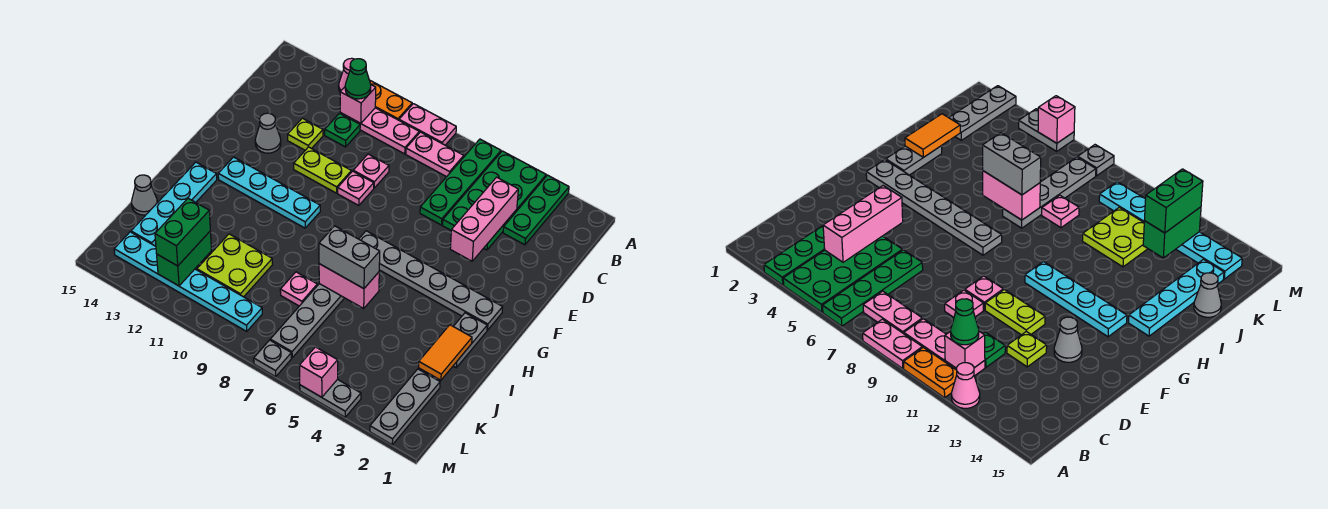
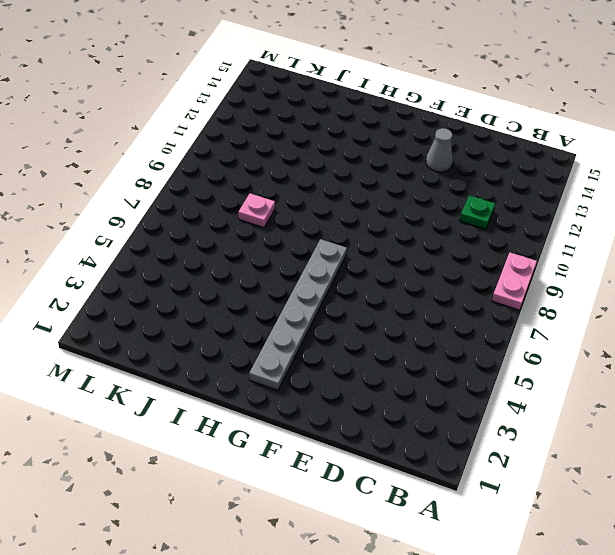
none -> green 1x3 plate [503,175,569,245]
none -> green 2x4 plate [443,151,546,250]
none -> green 1x4 plate [420,139,501,225]
none -> orange 1x2 plate [370,81,412,120]

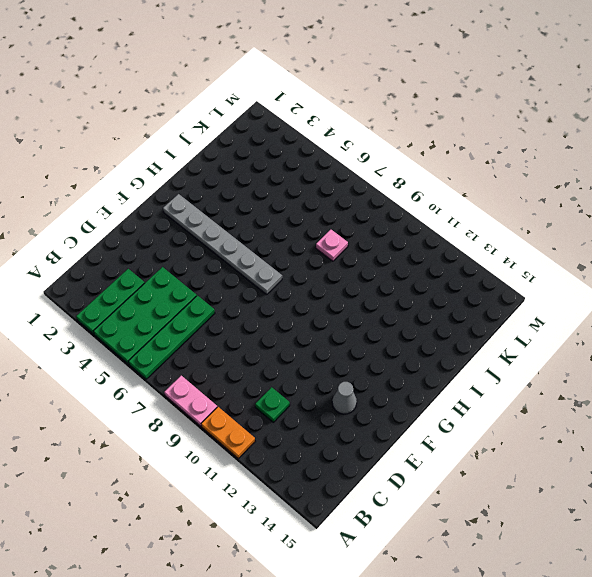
none -> pink 1x1 cone [339,58,354,92]
none -> pink 1x2 plate [406,132,464,177]
none -> pink 1x3 plate [340,108,419,154]
none -> pink 1x1 plate [353,154,389,188]

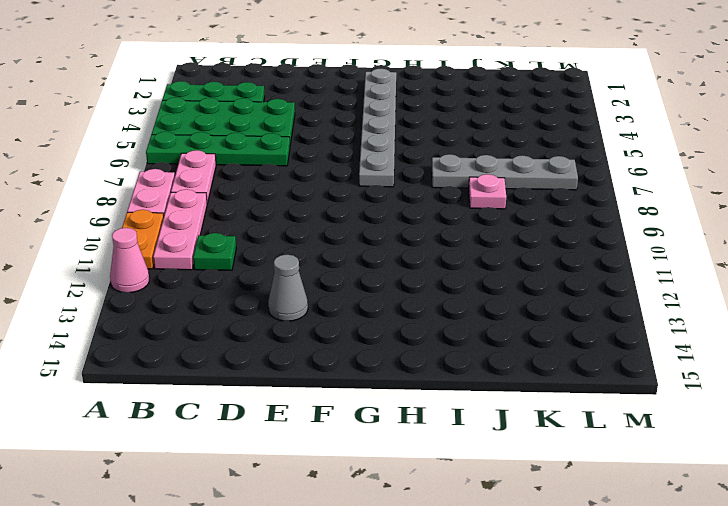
none -> pink 1x1 plate [353,154,389,188]
none -> lime 1x1 plate [288,118,323,150]
none -> pink 1x1 plate [338,171,374,206]
none -> lime 1x2 plate [294,147,351,193]

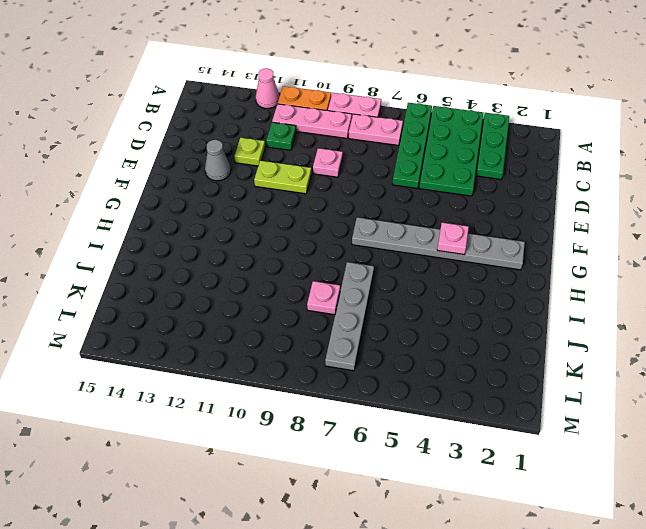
pink 1x1 plate [437,222,469,255] -> pink 1x1 plate moved to [338,171,374,206]
none -> cyan 1x4 plate [218,157,320,228]
none -> grey 1x2 plate [453,313,487,368]
none -> cyan 1x4 plate [131,162,217,246]
none -> lime 2x2 plate [197,234,273,297]

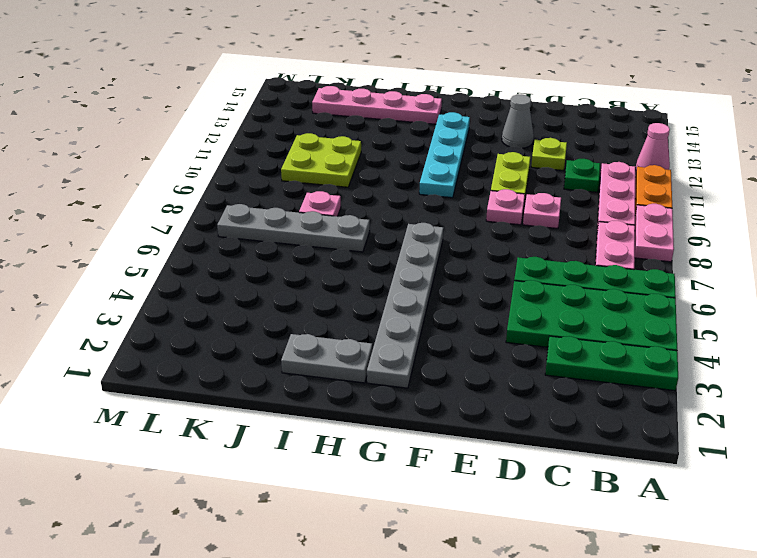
pink 1x4 plate [312,86,442,124] -> cyan 1x4 plate [131,162,217,246]
none -> grey 1x1 cone [131,175,157,215]
none -> grey 1x3 plate [370,369,440,445]
none -> cyan 1x6 plate [114,232,262,331]
none -> grey 1x2 plate [300,379,361,417]

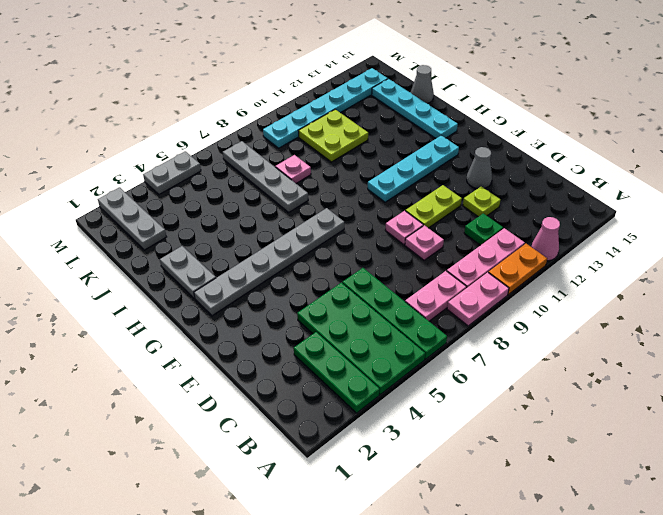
none -> grey 1x1 plate [254,340,291,377]
none -> pink 1x1 brick [340,85,376,123]
none -> pink 1x3 brick [450,177,518,261]
none -> orange 1x2 tile [419,325,472,380]

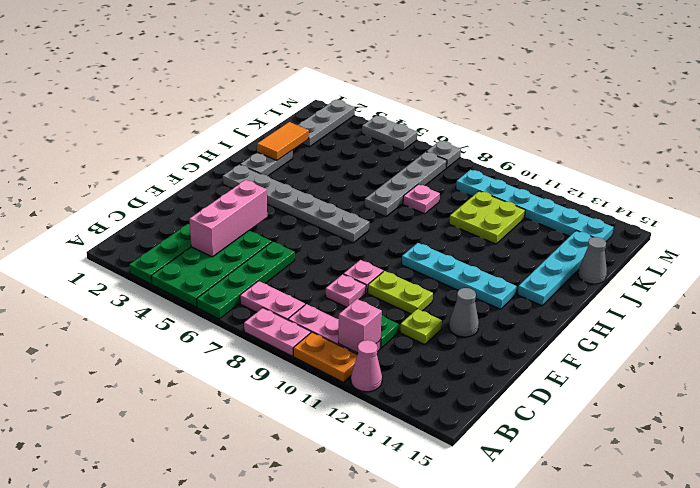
none -> pink 1x2 brick [319,264,379,308]
none -> green 1x2 brick [157,231,212,286]
none -> pink 1x1 brick [299,347,338,397]
none -> green 1x1 cone [345,59,371,99]

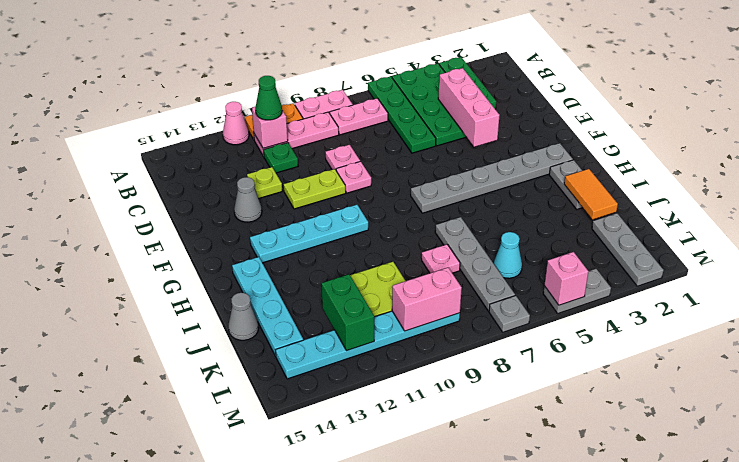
cyan 1x1 cone [494,232,522,278] -> none
pink 1x2 brick [392,268,462,331] -> pink 1x2 brick moved to [319,264,379,308]
none -> grey 1x2 brick [319,226,380,289]
none -> green 1x2 brick [155,198,210,266]

